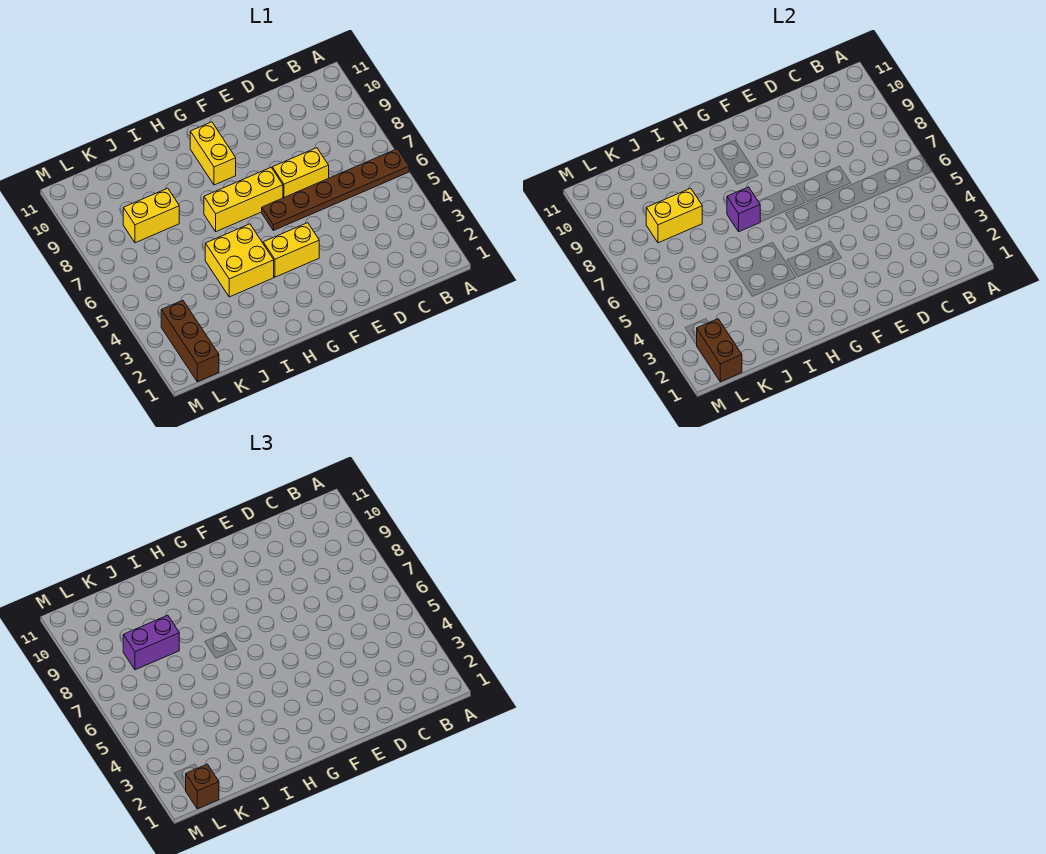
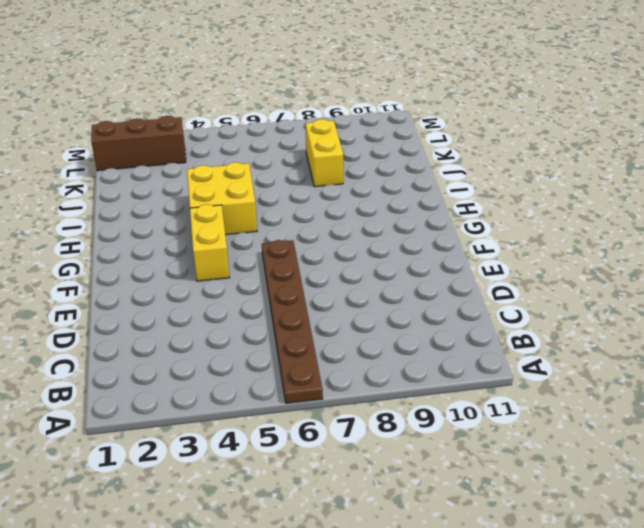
none -> yellow 1x2 brick [272,148,329,198]
none -> yellow 1x3 brick [204,168,283,232]
none -> yellow 1x2 brick [190,122,236,185]

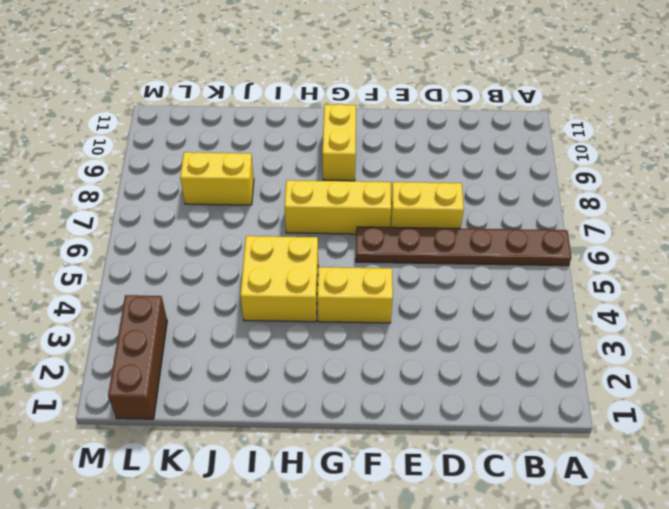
none -> purple 1x1 brick [727,187,760,232]
none -> yellow 1x2 brick [646,188,702,243]
none -> brown 1x2 brick [697,319,742,382]

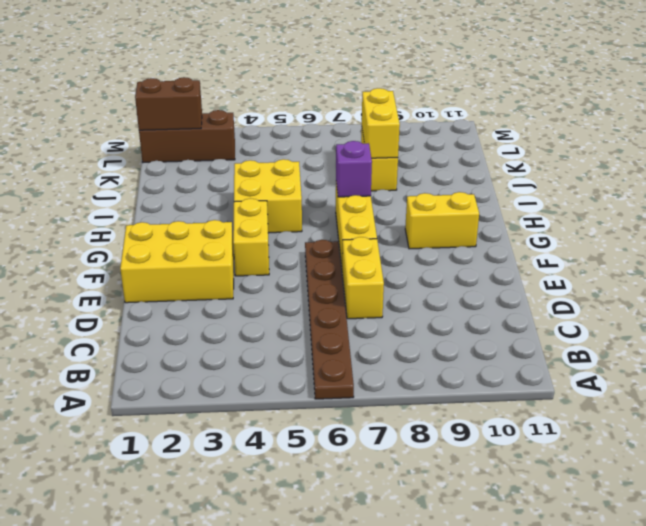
yellow 2x3 brick [120,220,234,303] -> none
none -> purple 1x2 brick [123,615,179,670]
none -> brown 1x1 brick [186,764,219,809]

